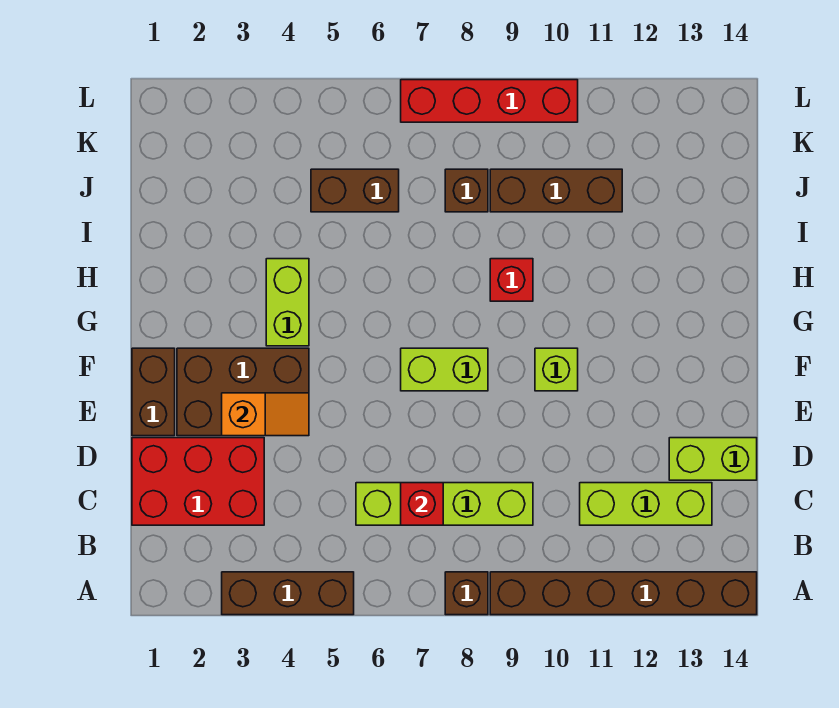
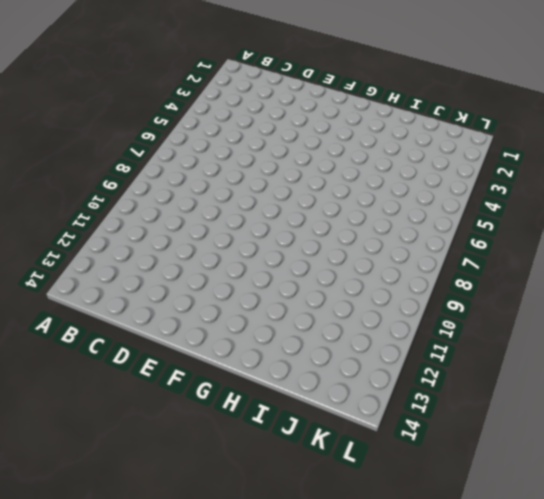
none -> brown 1x3 brick [222,572,354,615]
none -> brown 1x1 brick [445,572,488,615]
none -> brown 1x6 brick [490,572,757,615]

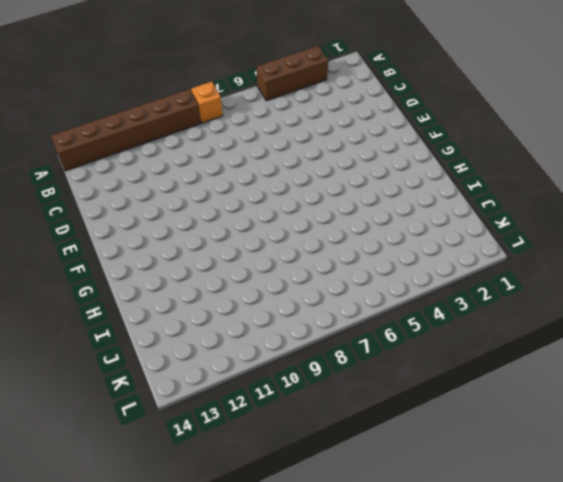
orange 1x1 brick [191,82,223,123] -> brown 1x1 brick [445,572,488,615]
none -> red 2x3 brick [132,438,264,525]
none -> lime 1x4 brick [356,483,533,525]
none -> lime 1x3 brick [580,483,712,525]

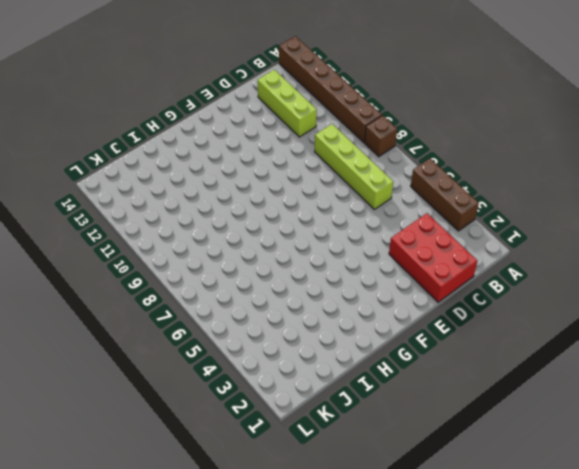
none -> lime 1x2 brick [669,438,757,480]
none -> brown 1x2 brick [132,348,175,436]
none -> brown 2x3 brick [177,348,309,436]

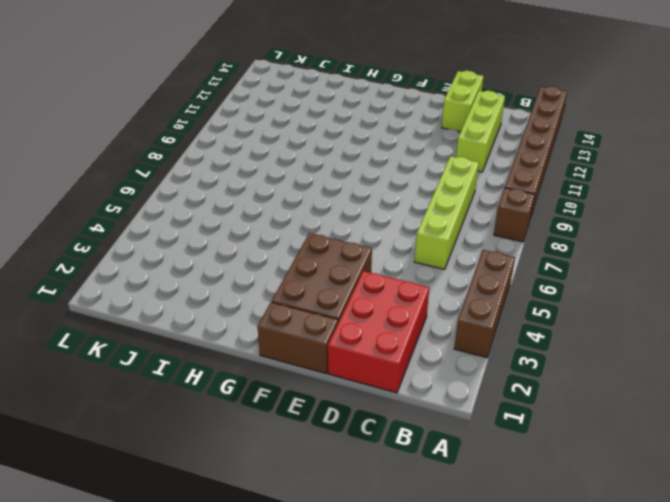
none -> lime 1x2 brick [401,348,488,391]
none -> lime 1x1 brick [535,348,578,391]
none -> lime 1x2 brick [266,259,309,346]

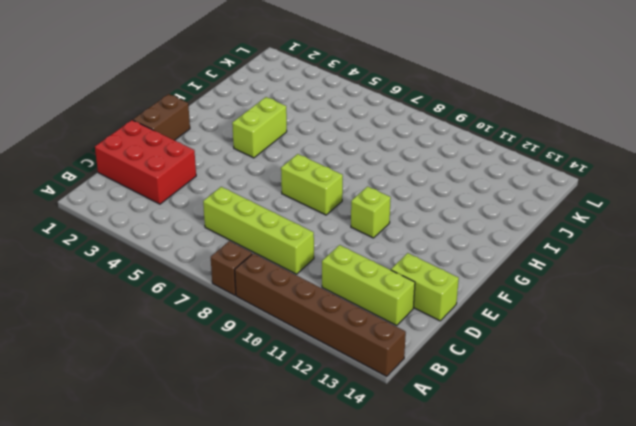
none -> brown 1x3 brick [222,572,354,615]
none -> brown 2x3 brick [177,348,309,436]
none -> red 1x1 brick [490,259,533,301]

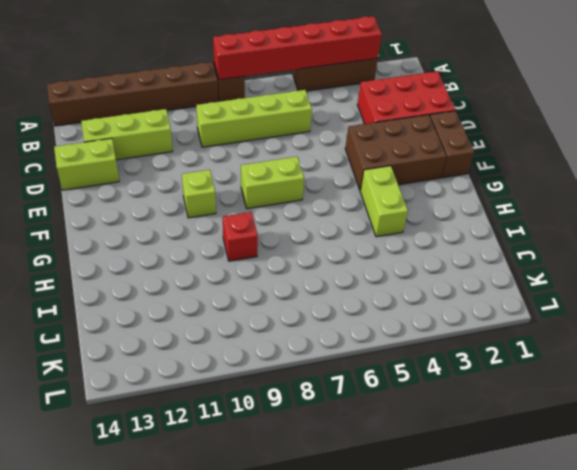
red 1x6 brick [213,16,382,80] -> none
none -> brown 1x2 brick [311,169,399,212]
none -> brown 1x1 brick [445,169,488,212]
none -> brown 1x3 brick [490,169,622,212]

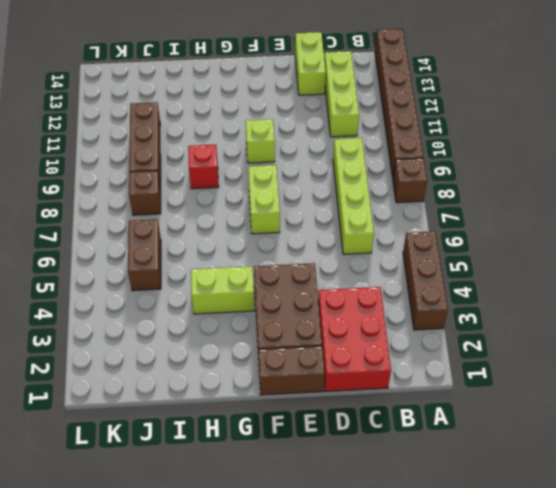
none -> red 1x4 brick [401,80,578,122]
none -> red 1x1 brick [401,483,443,525]
none -> orange 1x2 slope [222,393,309,436]

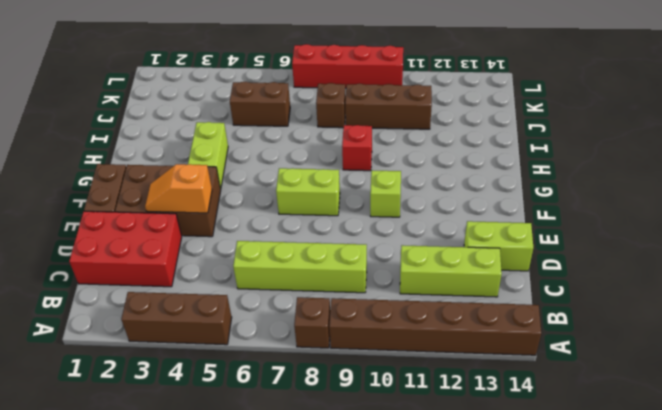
orange 1x2 slope [145,164,212,213] -> orange 1x2 slope turned to [222,393,309,436]
none -> red 1x1 brick [401,483,443,525]

